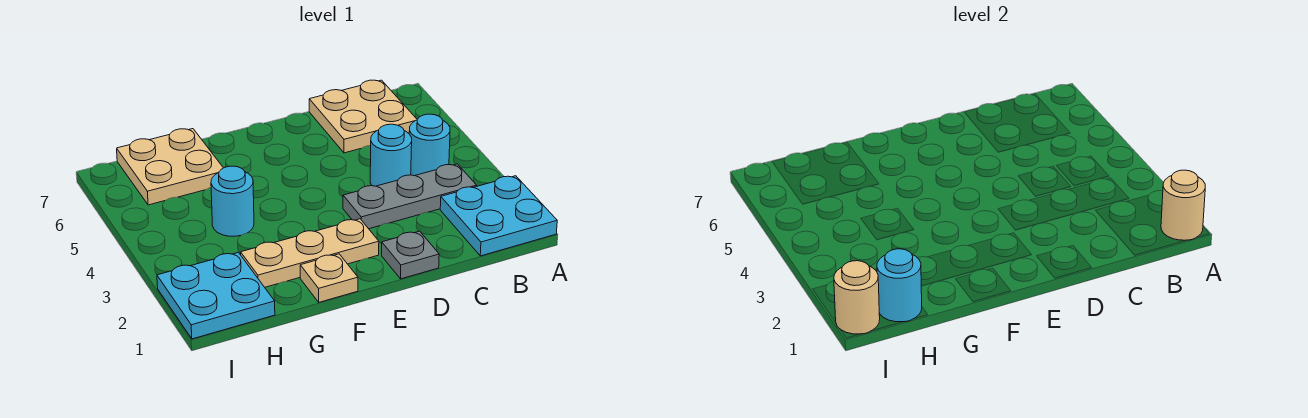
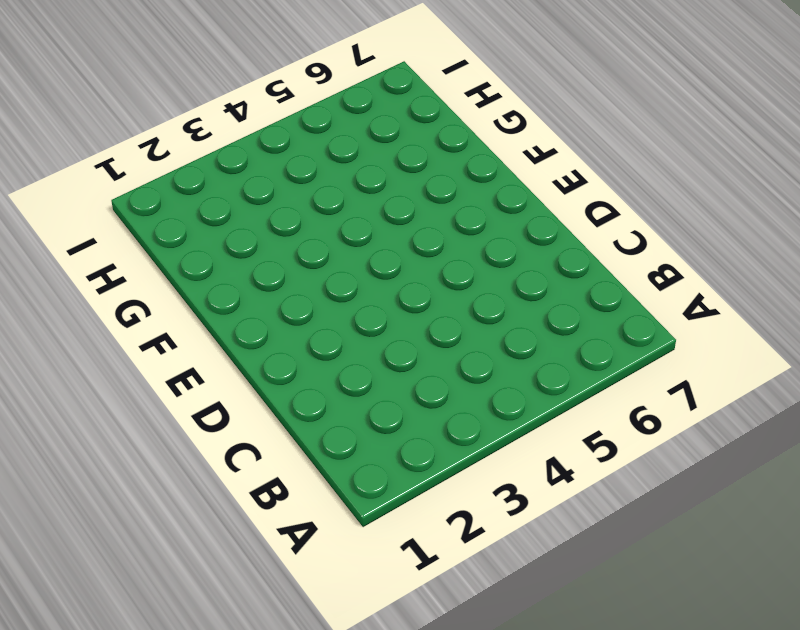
none -> cyan 2x2 plate [440,176,557,256]
none -> grey 1x3 plate [343,164,477,229]
none -> cyan 1x1 round brick [409,114,450,176]

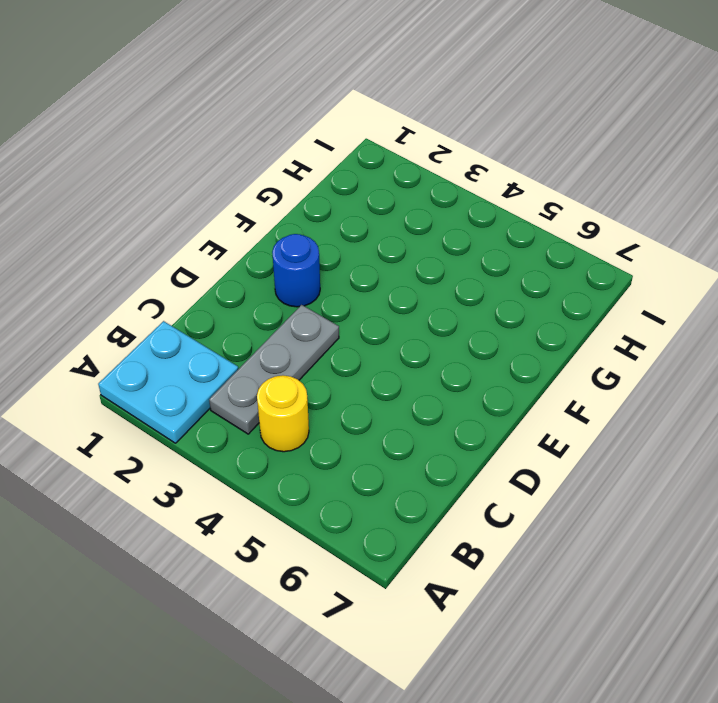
yellow 1x1 round brick [257,375,309,452] -> cyan 1x1 round brick [409,114,450,176]
blue 1x1 round brick [272,234,320,307] -> tan 1x3 plate [241,219,379,287]
none -> tan 2x2 plate [309,80,417,153]
none -> cyan 1x1 round brick [370,124,412,186]
none -> grey 1x1 plate [382,231,439,279]

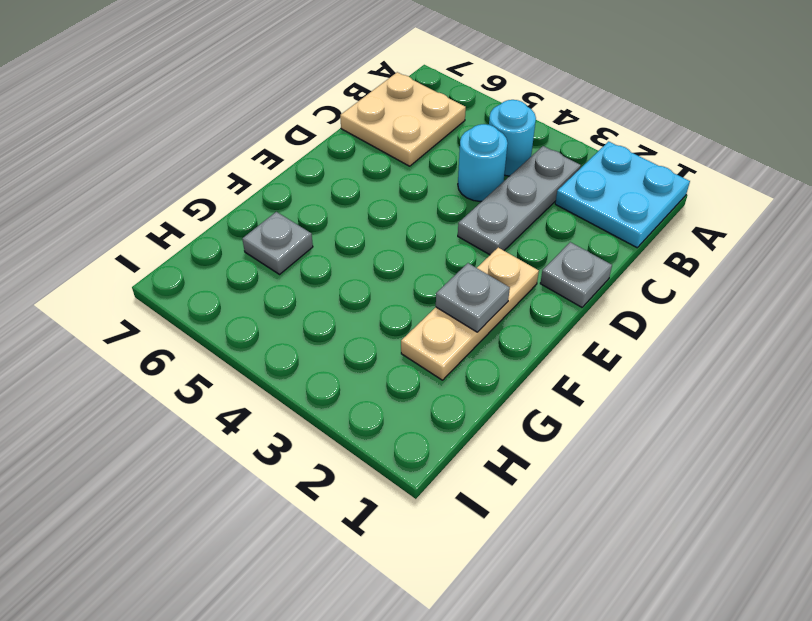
grey 1x1 plate [436,263,510,332] -> none
grey 1x1 plate [242,212,313,274] -> tan 2x2 plate [117,129,223,205]
none -> tan 1x1 plate [300,254,358,302]
none -> cyan 1x1 round brick [211,166,254,236]
none -> cyan 2x2 plate [157,252,275,339]

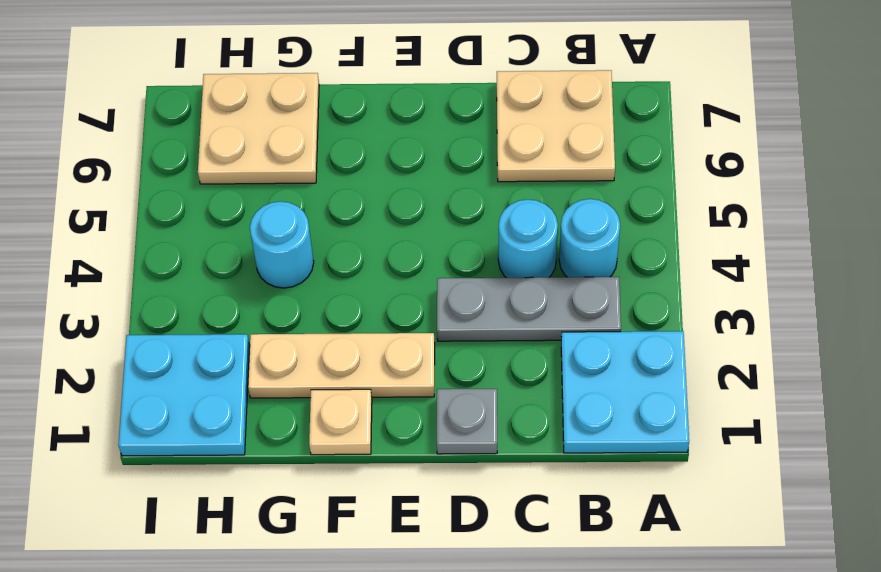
none -> tan 1x1 round brick [1161,170,1205,240]
none -> cyan 1x1 round brick [877,249,922,322]
none -> tan 1x1 round brick [834,261,880,334]

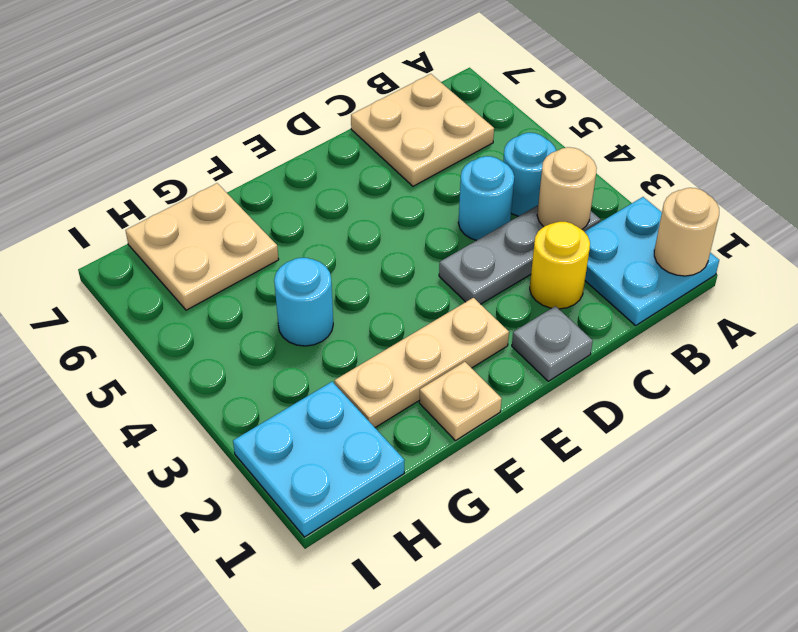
tan 1x1 round brick [537,147,597,229] -> tan 1x1 round brick moved to [834,261,880,334]
yellow 1x1 round brick [530,222,590,309] -> none
none -> cyan 1x1 round brick [877,249,922,322]

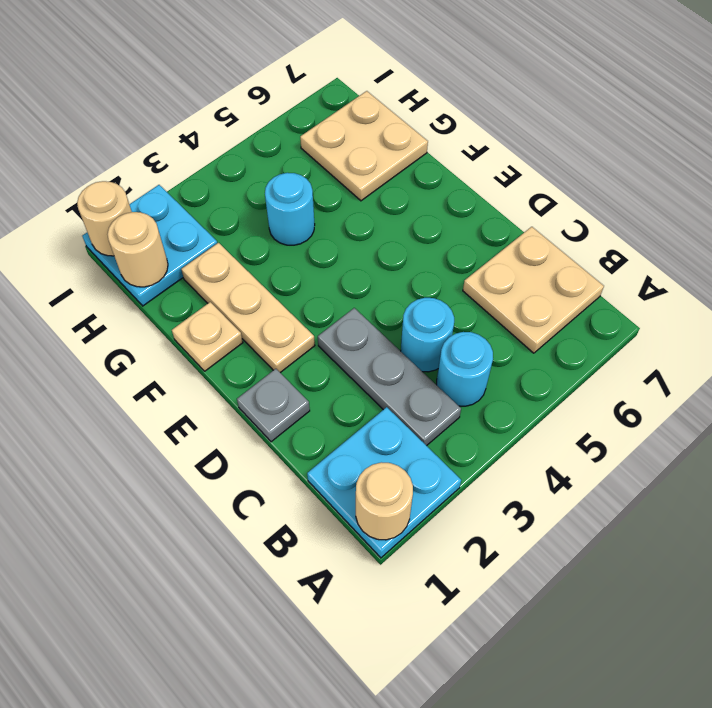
tan 1x1 round brick [107,212,168,287] -> cyan 1x1 round brick [877,249,922,322]

